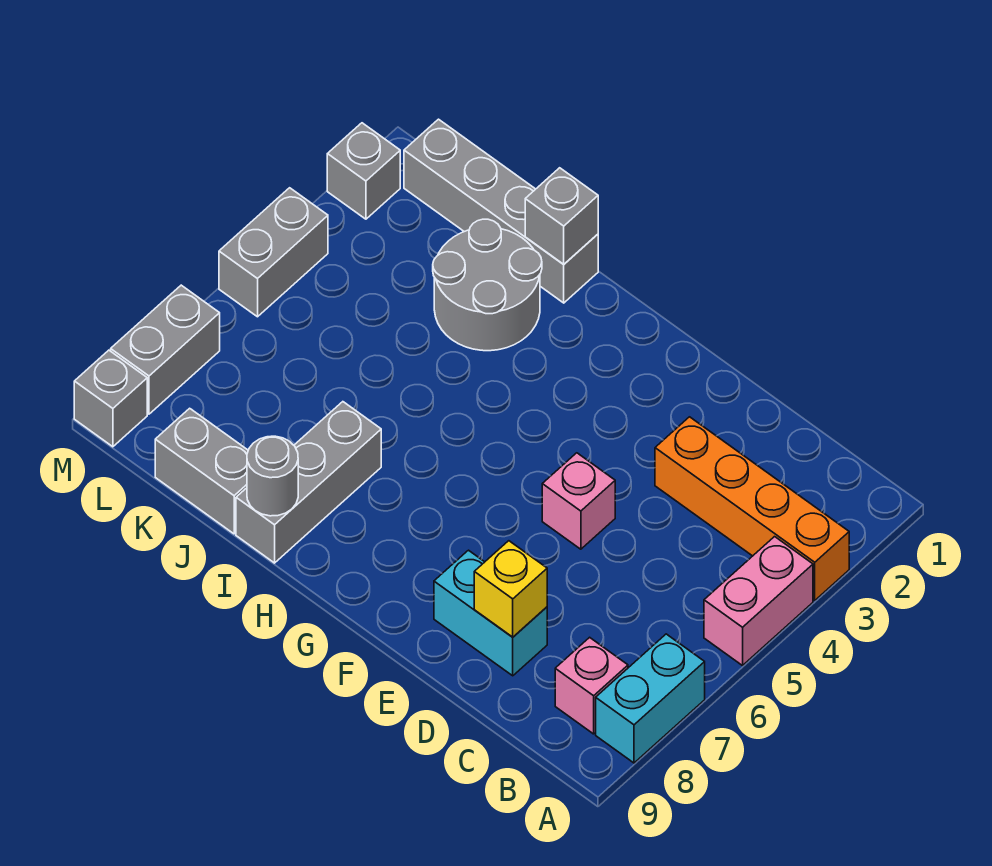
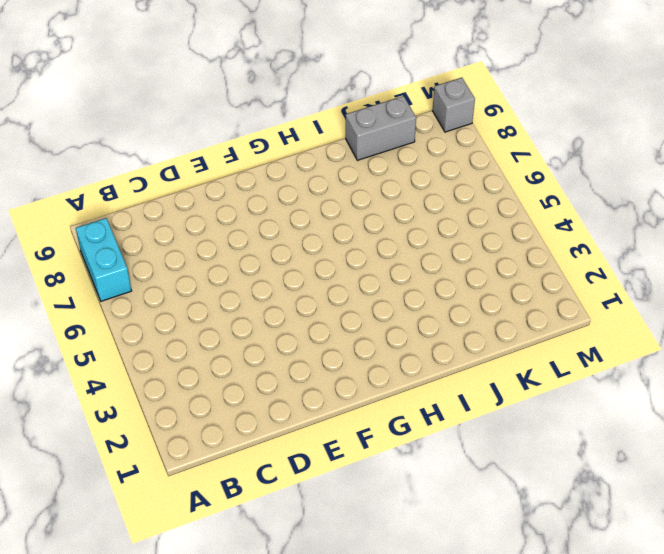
none -> orange 1x4 brick [655,417,849,600]
none -> pink 1x2 brick [704,537,813,666]
none -> pink 1x1 brick [555,637,628,734]

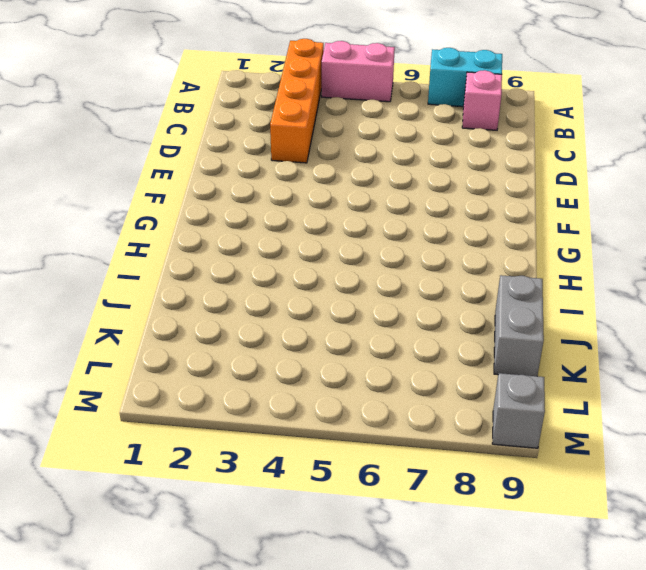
none -> cyan 1x2 brick [434,550,547,676]
none -> pink 1x1 brick [542,453,615,549]
none -> grey 1x4 brick [404,119,598,303]

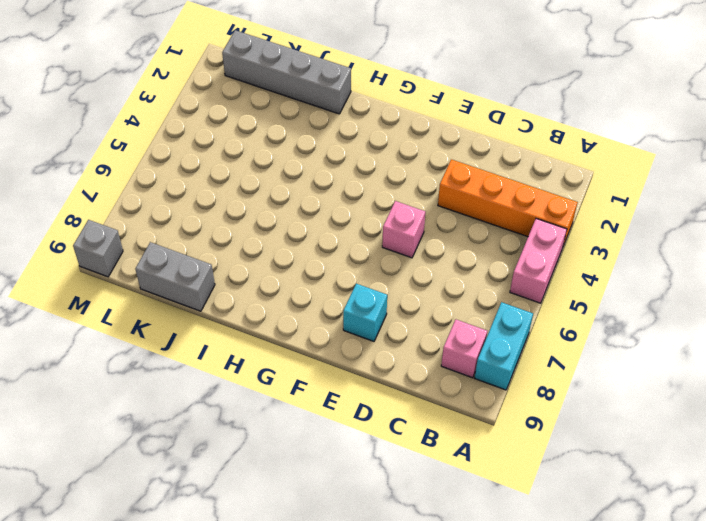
cyan 1x1 brick [343,284,387,341] -> cyan 1x2 brick [434,550,547,676]
none -> grey 2x2 round brick [433,219,542,351]
none -> grey 1x3 brick [236,402,381,563]
none -> grey 1x1 brick [327,123,400,219]

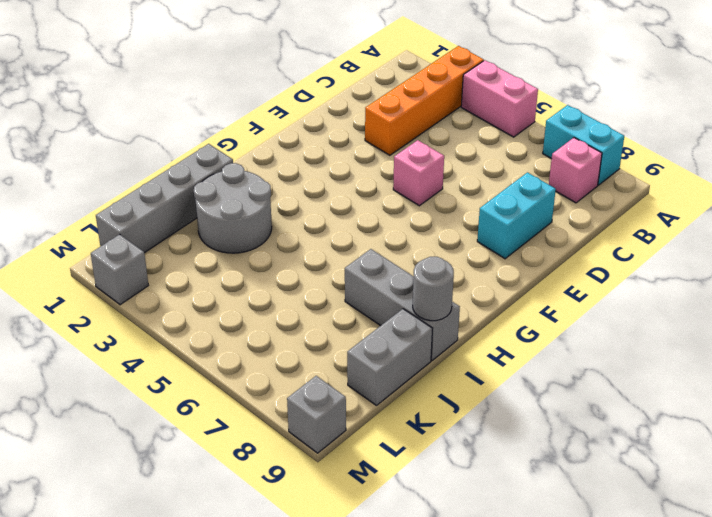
none -> grey 1x2 brick [219,188,328,317]
none -> grey 1x2 brick [111,285,220,414]
none -> yellow 1x1 brick [474,541,547,637]

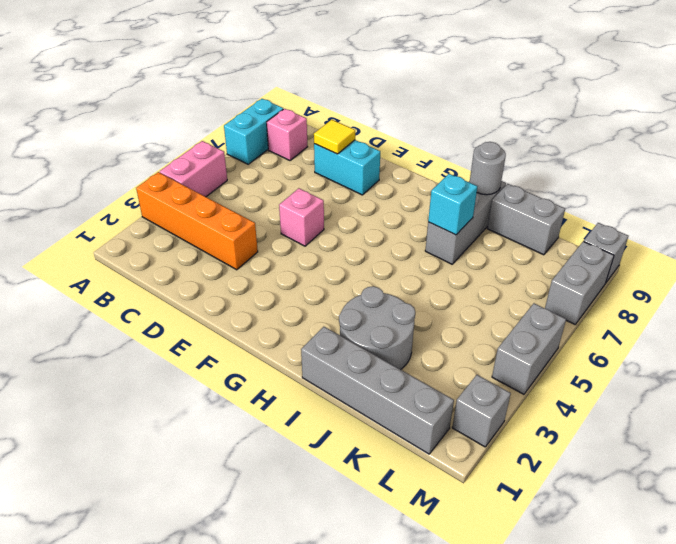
yellow 1x1 tile [314,120,355,154] -> yellow 1x1 brick [474,541,547,637]
cyan 1x1 brick [428,174,477,235] -> none
none -> grey 1x1 brick [525,168,598,264]

